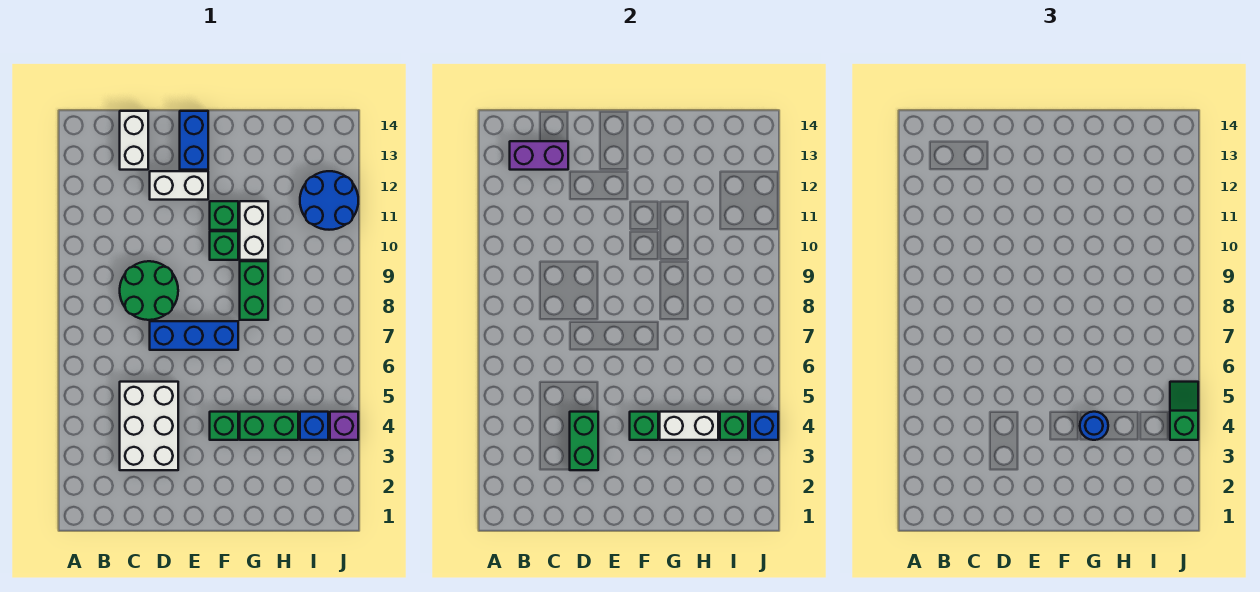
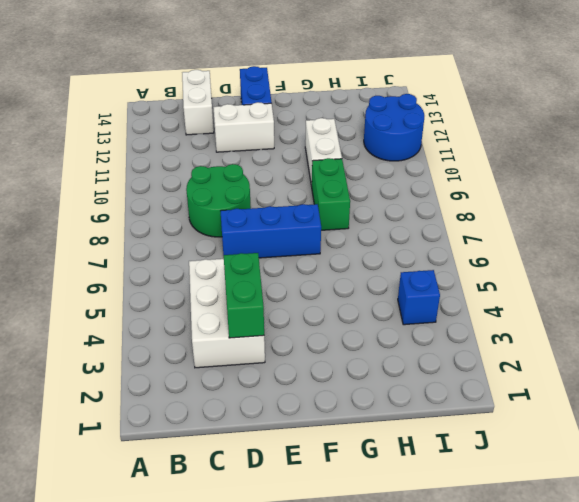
none -> green 1x1 brick [210,412,238,440]
none -> green 1x1 brick [210,231,238,260]
none -> green 1x1 brick [210,201,238,230]

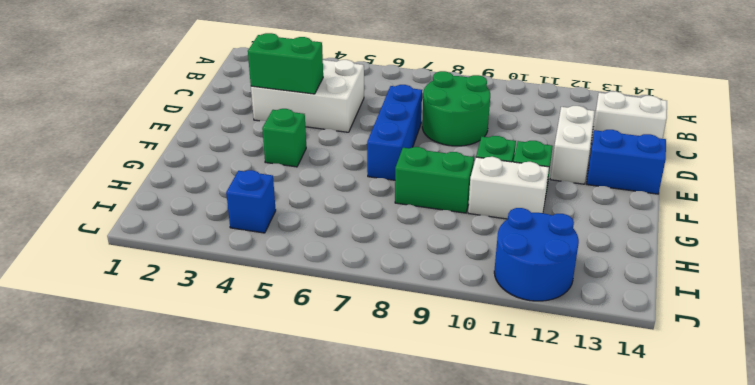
none -> green 1x2 brick [240,412,298,440]
none -> purple 1x1 brick [330,412,358,440]
none -> purple 1x2 brick [510,141,568,170]

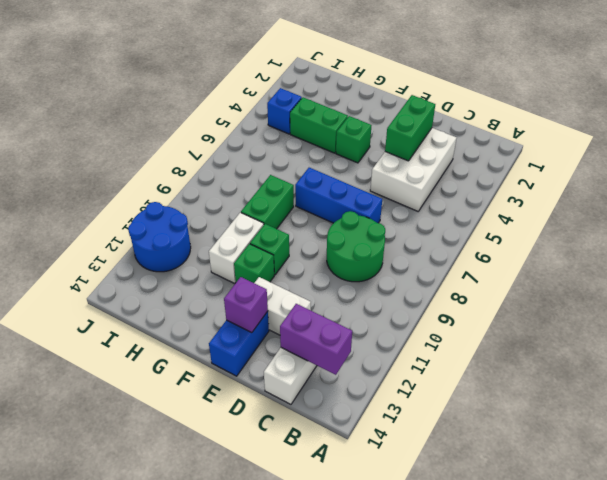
purple 1x1 brick [224,277,268,333] -> purple 1x1 brick moved to [330,412,358,440]
none -> green 1x1 brick [630,412,658,440]
none -> white 1x2 brick [660,412,718,440]
none -> green 1x1 brick [720,412,748,440]

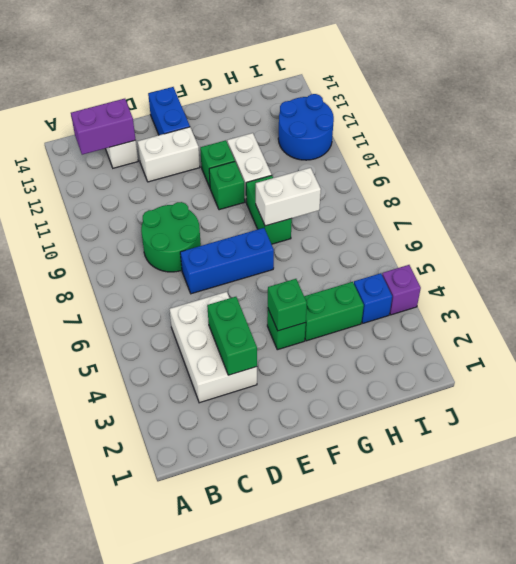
white 1x2 brick [256,168,321,226] -> white 1x2 brick moved to [660,412,718,440]
none -> green 1x1 brick [720,412,748,440]
none -> blue 1x1 brick [750,412,778,440]
none -> blue 1x1 round brick [1080,412,1108,440]

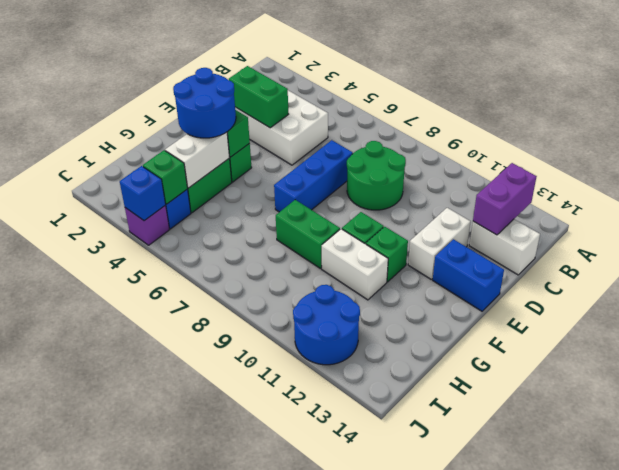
blue 2x2 round brick [173,68,236,138] -> blue 1x1 round brick [1080,412,1108,440]
none -> green 1x2 slope [1170,382,1198,440]

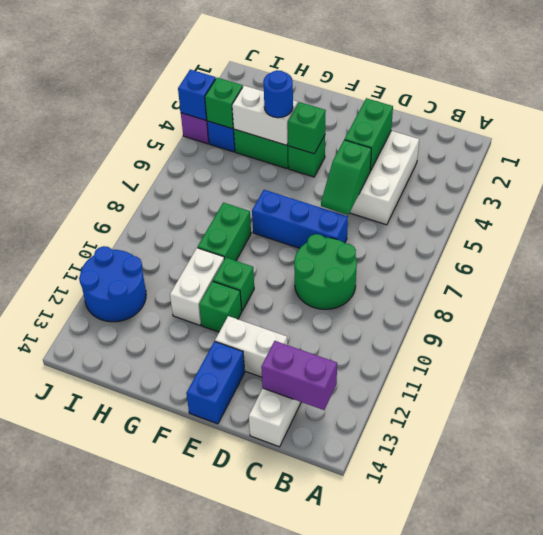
green 1x2 slope [321,140,371,215] -> green 1x2 slope moved to [1170,382,1198,440]

